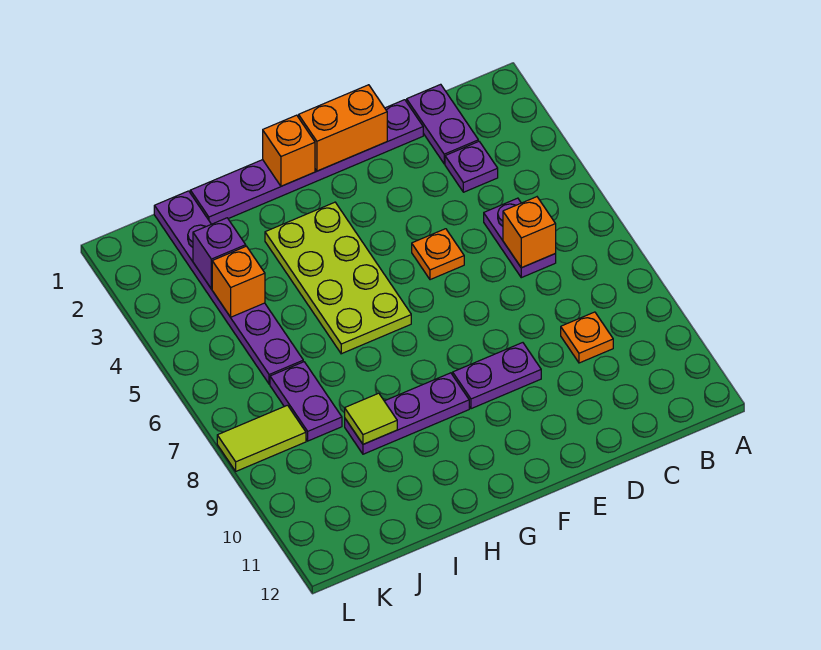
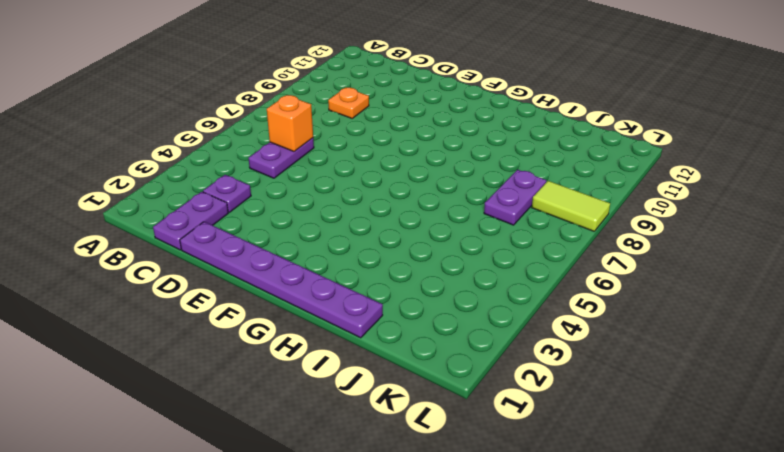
none -> orange 1x1 plate [412,229,464,280]
none -> purple 1x2 plate [453,343,541,409]
none -> lime 2x4 plate [265,202,411,354]

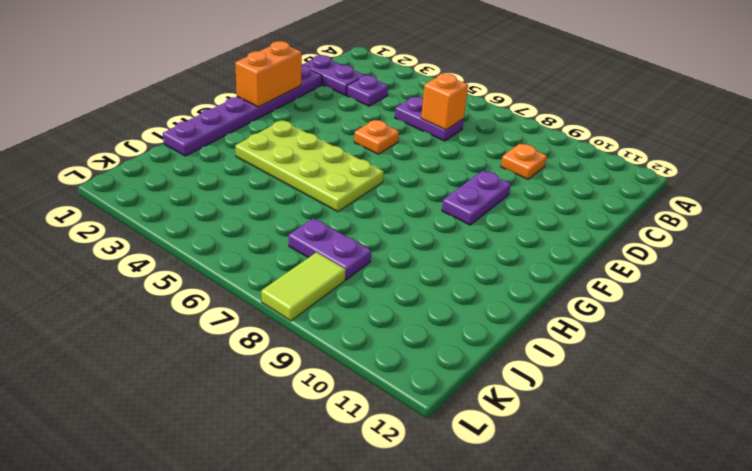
none -> purple 1x3 plate [345,373,469,454]
none -> purple 1x6 plate [154,191,303,384]
none -> orange 1x1 brick [263,115,315,186]

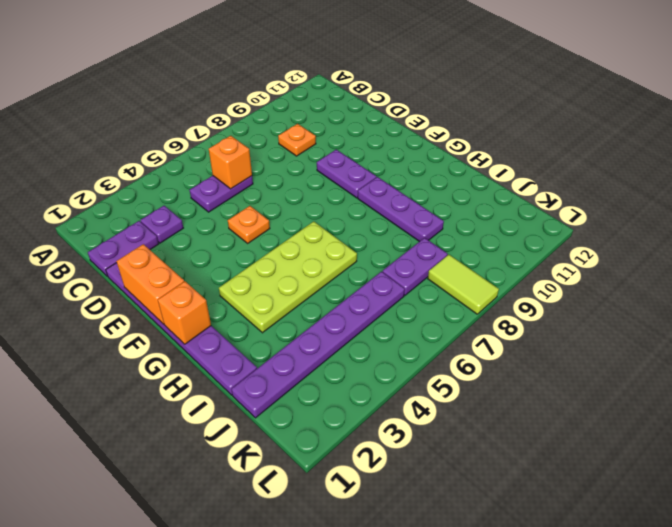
none -> lime 1x1 tile [345,393,397,444]
none -> purple 1x1 brick [193,218,246,289]
none -> orange 1x1 brick [212,246,265,317]

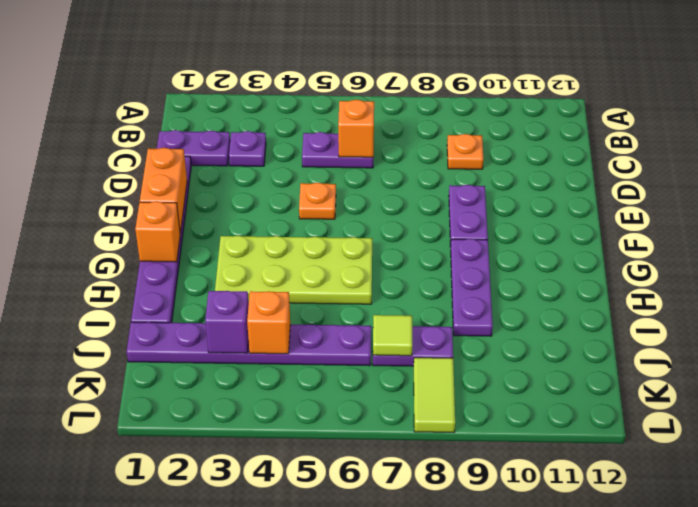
lime 1x1 tile [373,315,412,356] -> lime 1x1 tile moved to [345,393,397,444]

